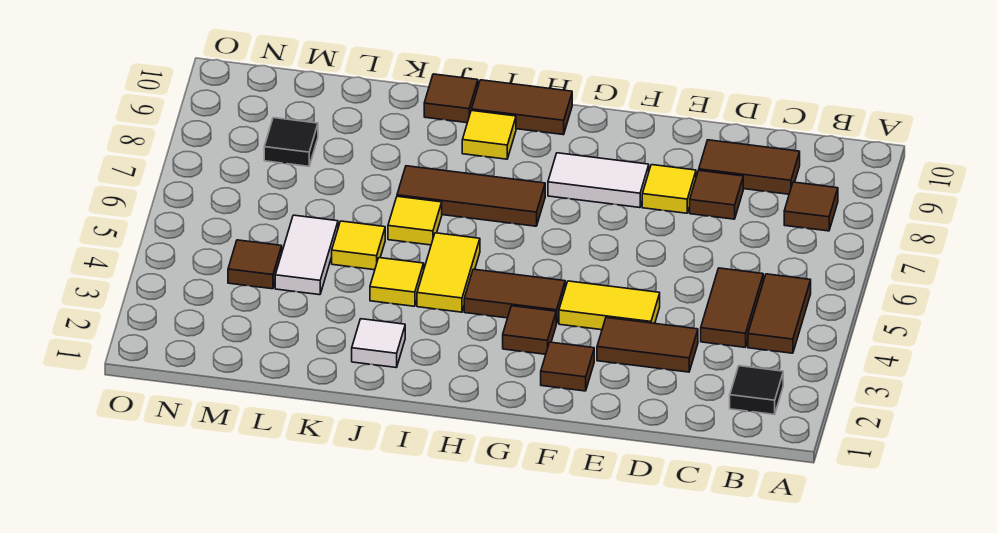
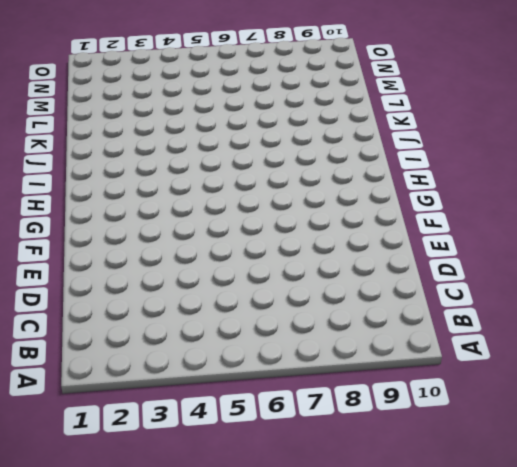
none -> black 1x1 tile [730,366,783,415]
none -> brown 1x2 tile [748,274,811,353]
none -> brown 1x1 tile [784,182,838,231]

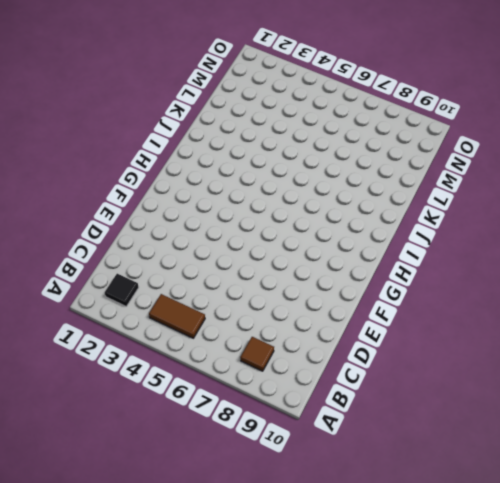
none -> brown 1x2 tile [701,268,763,347]
none -> brown 1x2 tile [699,140,800,194]
none -> brown 1x2 tile [597,318,698,372]

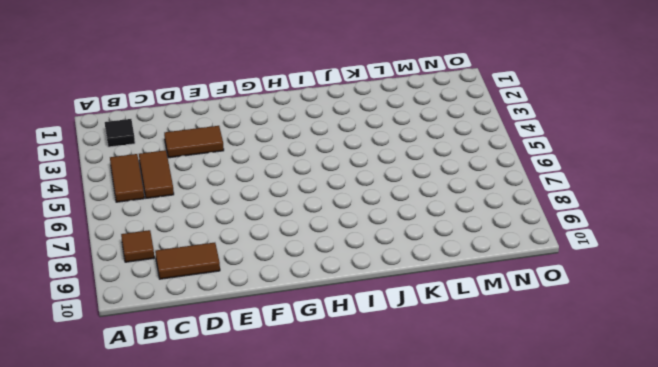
none -> brown 1x1 tile [690,170,743,219]
none -> yellow 1x2 tile [559,281,660,330]
none -> yellow 1x1 tile [642,165,696,213]

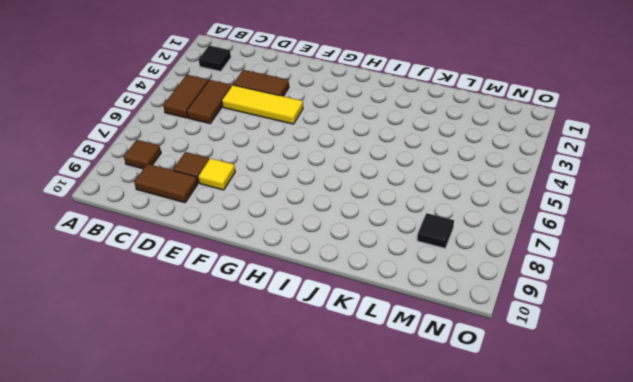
yellow 1x3 tile [222,85,303,124] -> yellow 1x2 tile [559,281,660,330]
none -> brown 1x1 tile [541,342,594,391]
none -> white 1x2 tile [548,153,649,208]
none -> brown 1x1 tile [503,306,556,354]

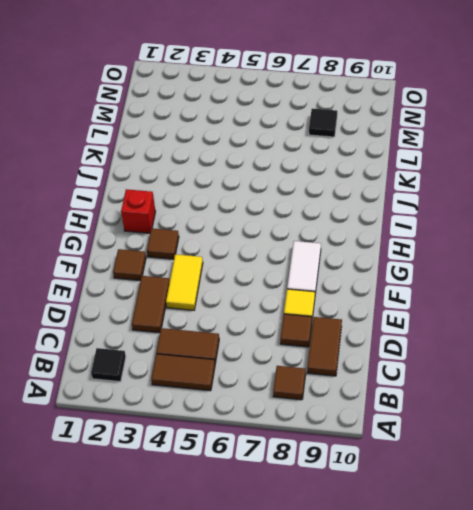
red 1x1 brick [121,189,156,233] -> none
none -> brown 1x2 tile [464,269,565,324]
none -> brown 1x3 tile [397,166,545,226]
none -> brown 1x2 tile [472,80,572,135]

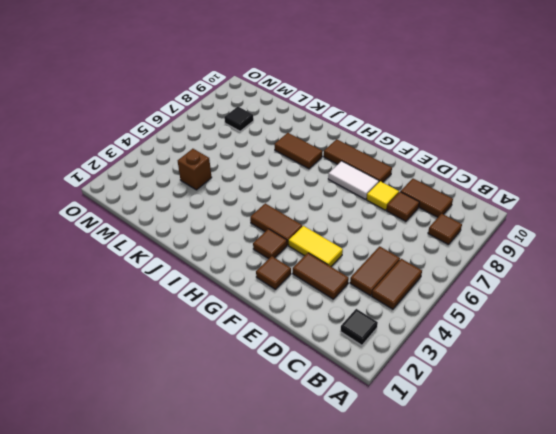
brown 1x3 tile [324,139,392,182] -> brown 1x3 tile moved to [397,166,545,226]
brown 1x2 tile [274,133,322,169] -> brown 1x2 tile moved to [472,80,572,135]
brown 1x1 brick [178,149,212,190] -> white 1x2 tile [275,215,338,295]
none -> yellow 1x2 tile [417,233,480,312]
none -> yellow 1x1 tile [462,110,516,159]
none -> white 1x1 tile [352,319,405,368]

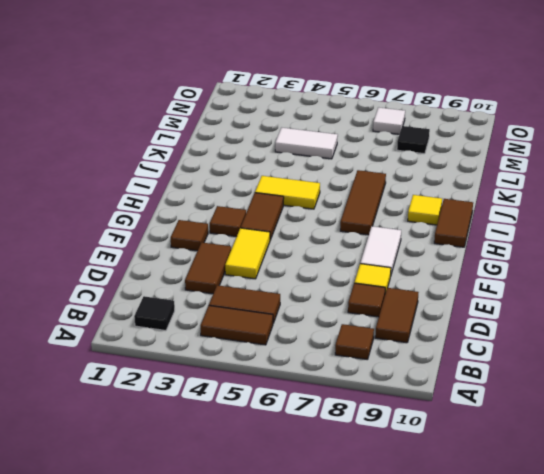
white 1x1 tile [373,107,405,134] -> white 1x1 tile moved to [352,319,405,368]
none -> yellow 1x1 tile [370,258,424,306]
none -> yellow 1x1 tile [388,196,442,245]
none -> brown 1x1 tile [424,74,478,123]

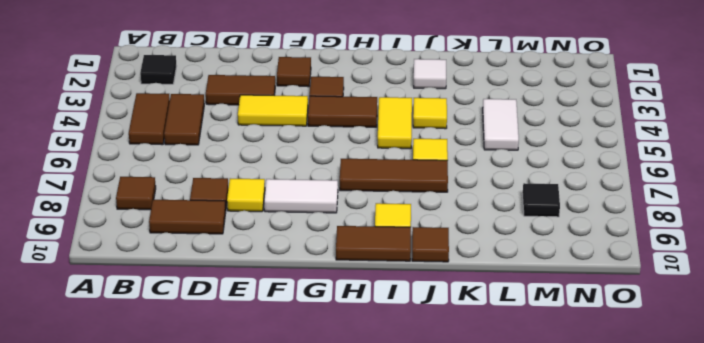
none -> yellow 1x1 tile [332,221,385,270]
none -> brown 1x1 tile [228,240,282,289]

